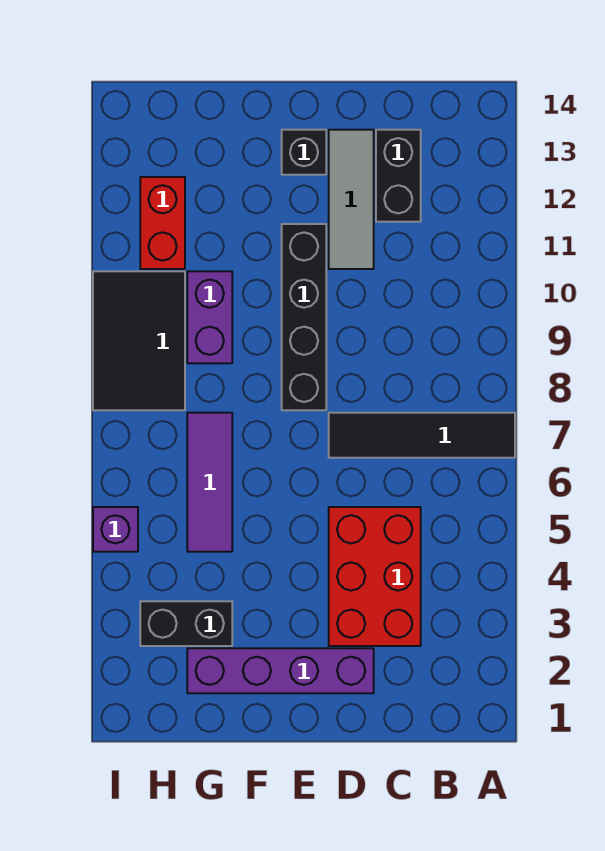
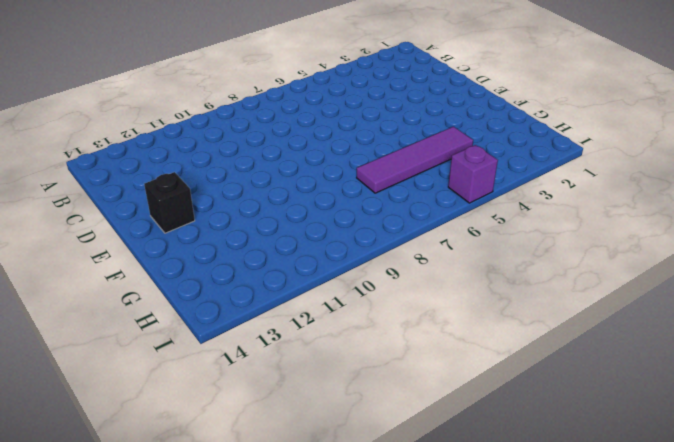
purple 1x4 tile [357,127,473,193] -> purple 1x3 tile [187,413,232,552]
none -> black 1x4 tile [329,413,515,458]
none -> red 2x3 brick [329,507,421,646]
none -> black 1x2 brick [376,130,421,222]

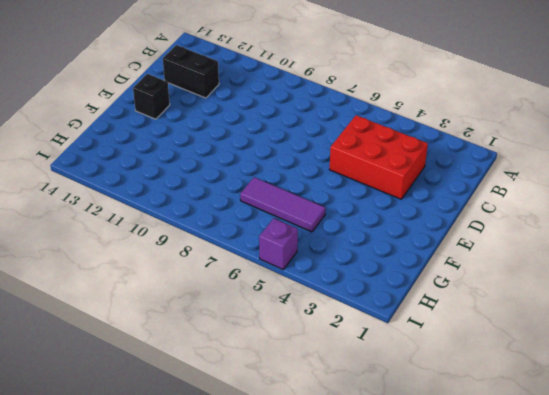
none -> black 1x4 tile [329,413,515,458]
none -> purple 1x4 brick [187,648,374,693]
none -> grey 1x3 tile [329,130,374,269]

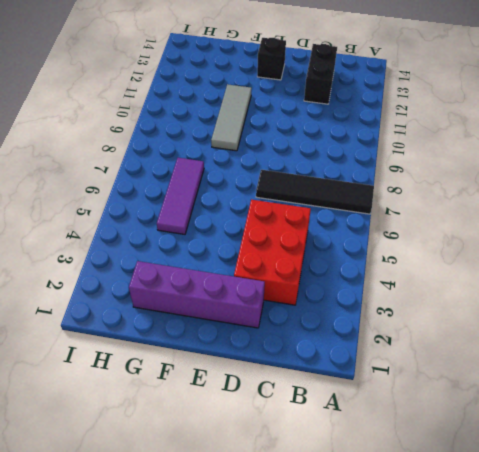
grey 1x3 tile [211,84,252,151] -> grey 1x3 tile moved to [329,130,374,269]
none -> black 1x4 brick [282,224,326,410]
none -> black 1x2 brick [140,601,232,646]
none -> purple 1x2 brick [187,271,232,363]

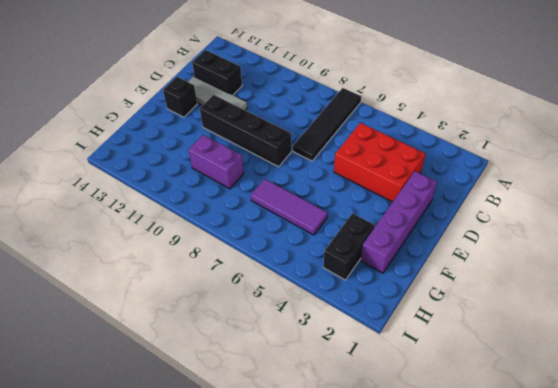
none -> black 2x3 tile [93,271,185,410]
none -> red 1x2 brick [140,177,185,269]
none -> purple 1x1 brick [93,507,138,552]

